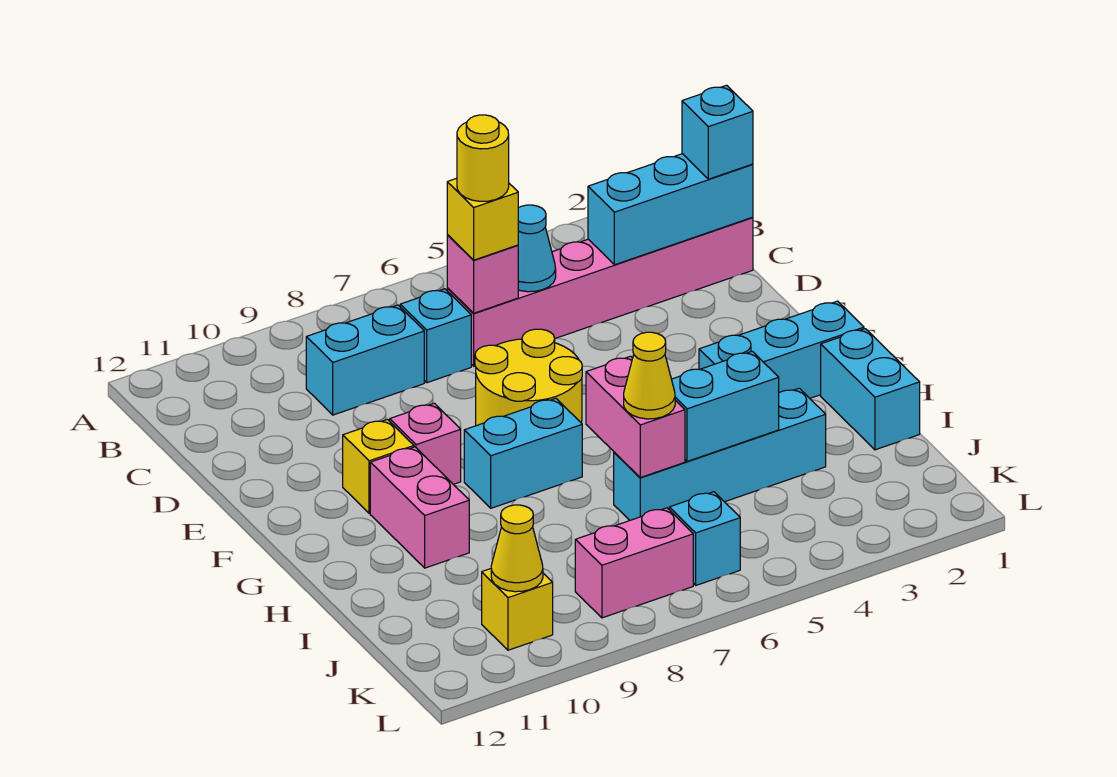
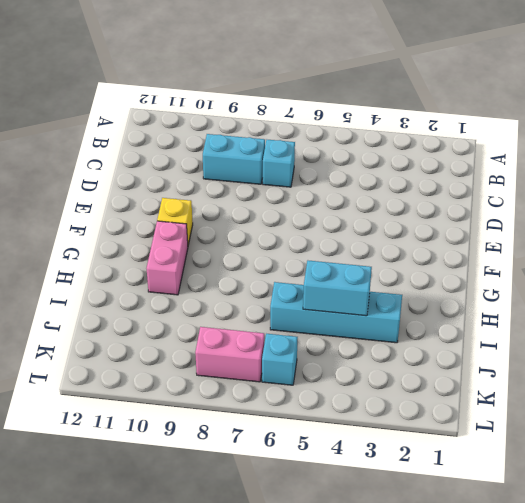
none -> pink 1x6 brick [447,217,753,366]
none -> yellow 2x2 round brick [475,329,582,426]
none -> pink 1x1 brick [390,403,461,484]

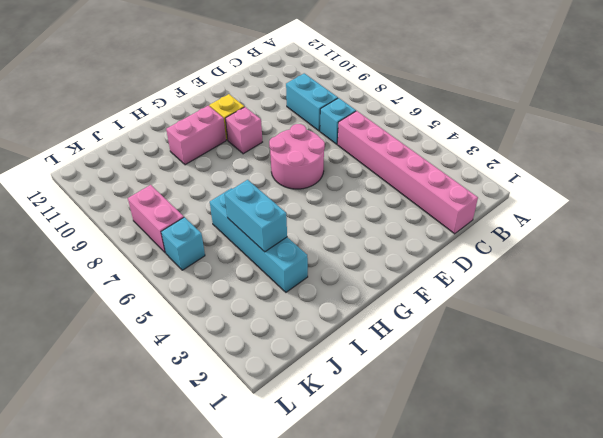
pink 2x2 round brick [269,124,325,189] -> yellow 2x2 round brick [475,329,582,426]
none -> cyan 1x3 brick [699,301,864,398]
none -> cyan 1x2 brick [464,398,582,508]
none -> cyan 1x2 brick [821,329,920,450]

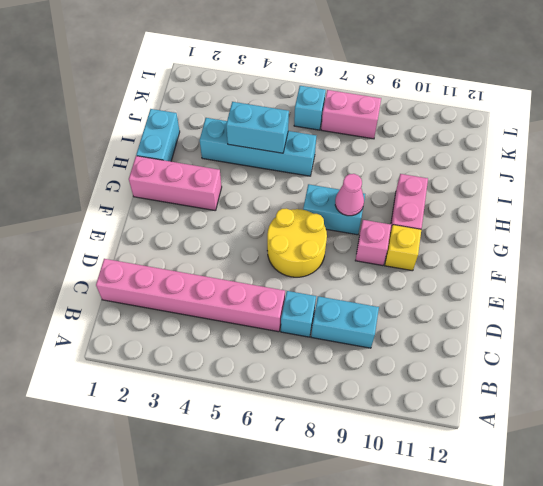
pink 1x3 brick [129,156,222,211] -> cyan 1x3 brick [699,301,864,398]
pink 1x1 cone [335,174,364,216] -> none
none -> yellow 1x1 brick [482,569,553,650]
none -> cyan 1x3 brick [588,154,753,265]
none -> cyan 1x1 cone [518,205,556,292]

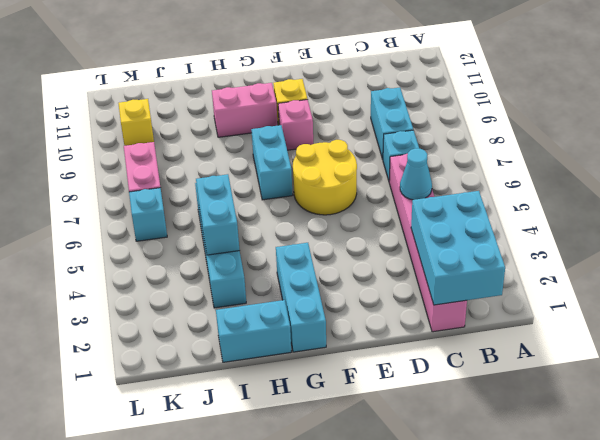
cyan 2x3 brick [411,191,505,305] -> cyan 1x3 brick [588,154,753,265]
none -> pink 1x1 brick [447,235,518,313]
none -> pink 1x2 brick [586,356,685,478]
none -> yellow 1x1 cone [491,505,543,592]

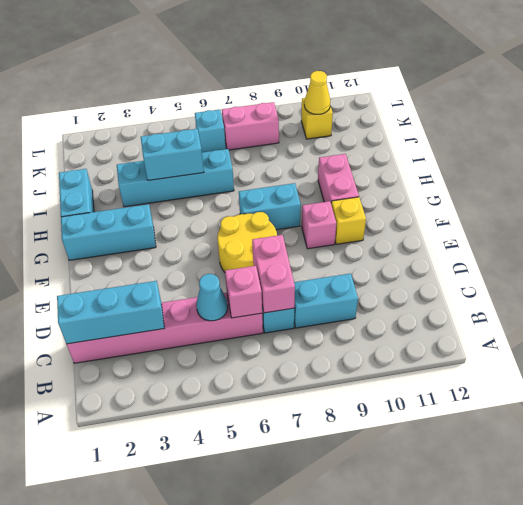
pink 1x2 brick [252,235,295,313] -> pink 1x2 brick moved to [586,356,685,478]
none -> cyan 1x1 brick [682,85,753,179]
none -> yellow 1x1 brick [447,178,518,260]
none -> yellow 1x1 cone [624,332,675,419]

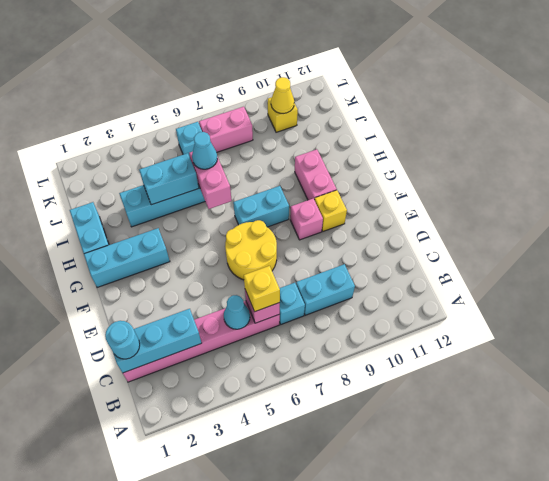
cyan 1x1 round brick [105,321,140,359] -> cyan 1x1 brick [682,85,753,179]
cyan 1x1 cone [192,132,217,169] -> yellow 1x1 cone [624,332,675,419]
none -> yellow 1x1 round brick [457,115,509,201]

